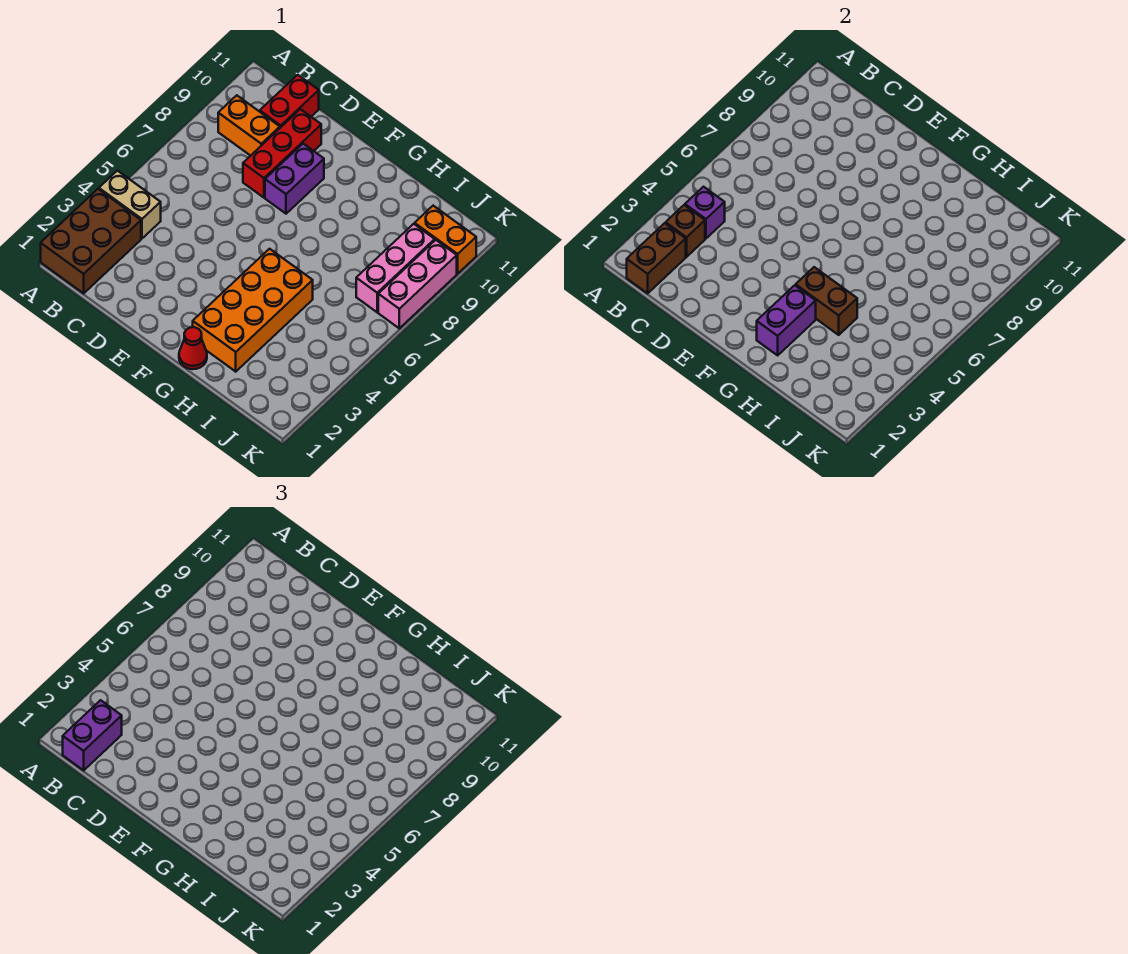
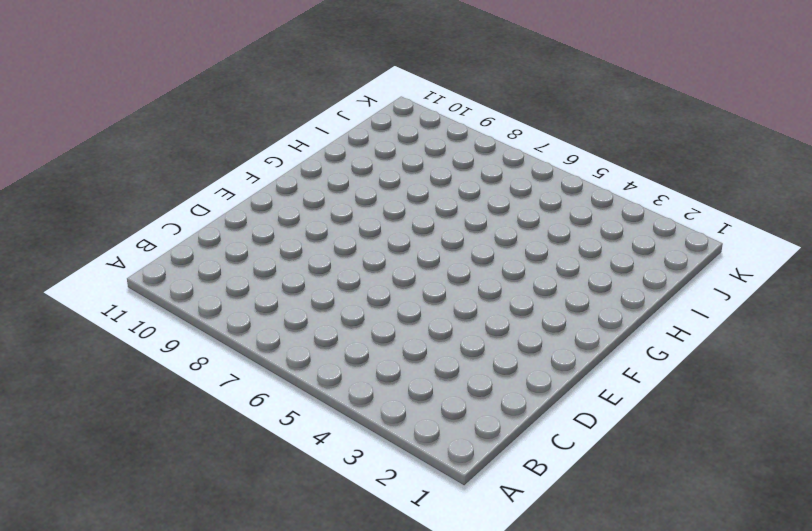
none -> brown 2x3 brick [41,189,141,293]
none -> tan 1x2 brick [99,171,161,239]
none -> orange 1x2 brick [218,95,280,156]

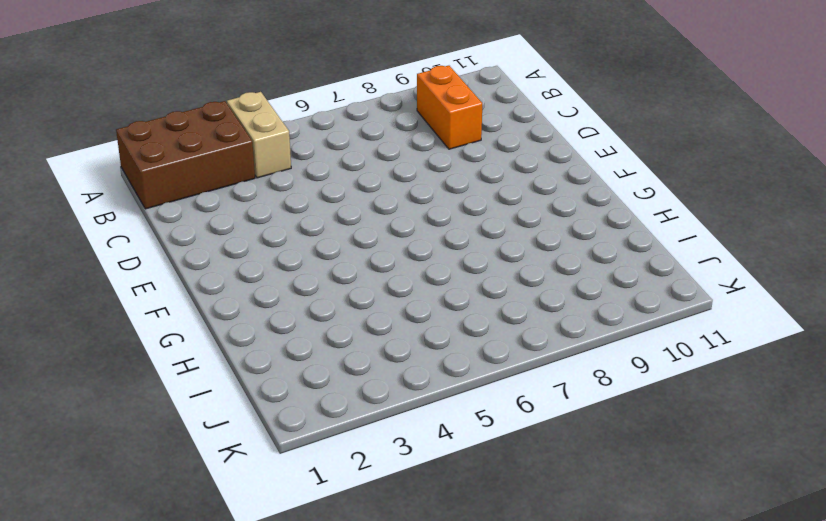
none -> red 1x2 brick [260,75,319,128]
none -> red 1x3 brick [243,109,321,198]
none -> purple 1x2 brick [265,144,324,214]

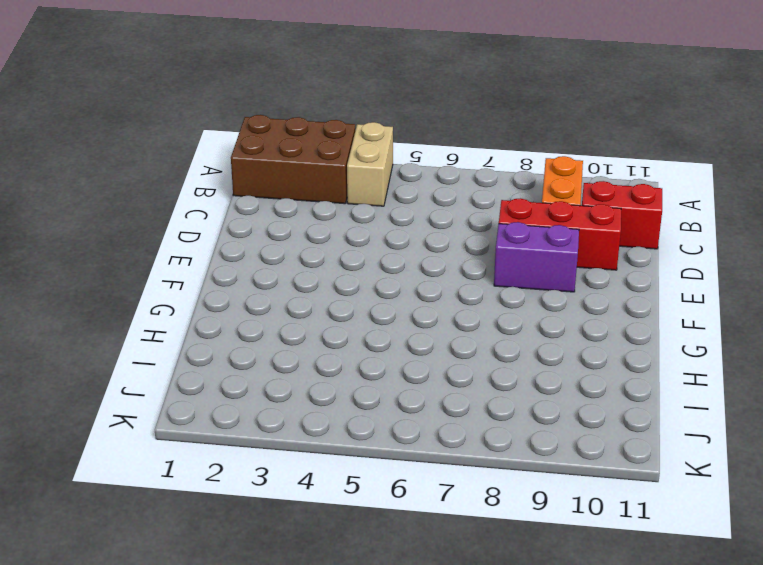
none -> red 1x1 cone [179,327,207,369]
none -> orange 2x4 brick [193,249,313,372]
none -> pink 1x3 brick [356,224,435,312]

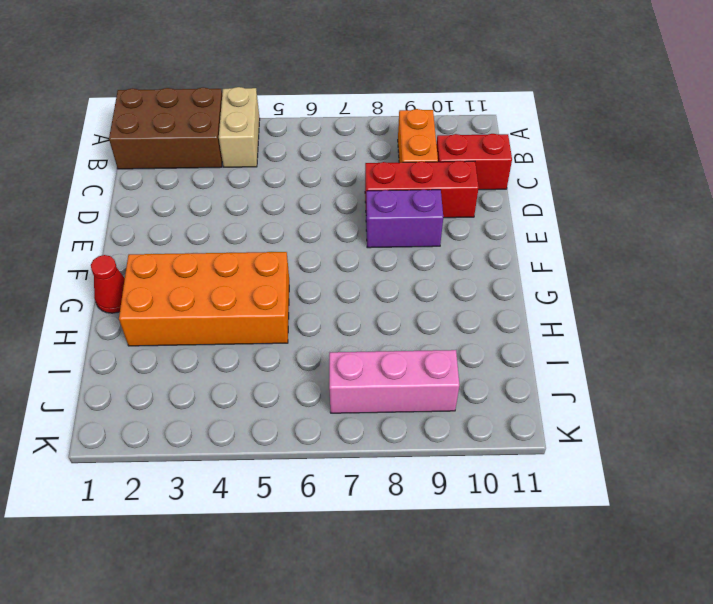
none -> orange 1x2 brick [415,206,476,273]
none -> pink 1x3 brick [378,240,457,328]
none -> brown 1x2 brick [627,223,686,293]

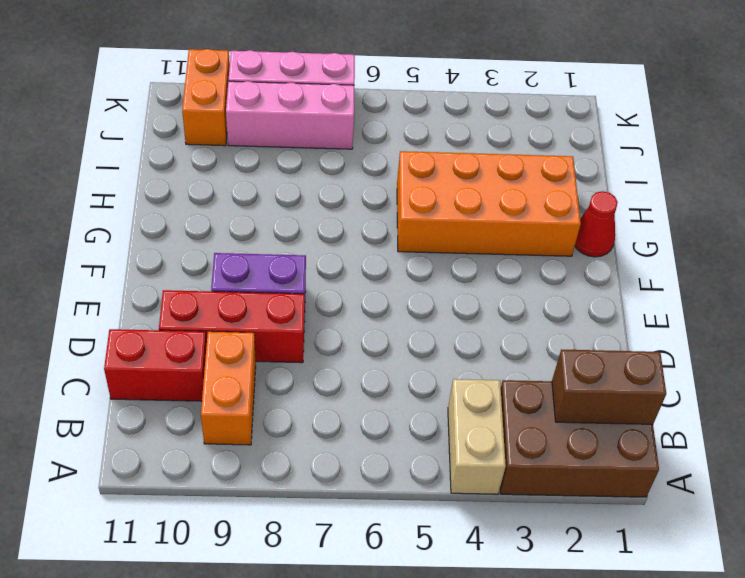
none -> brown 1x1 brick [666,205,705,257]
none -> purple 1x1 brick [685,187,725,239]
none -> purple 1x2 brick [757,285,816,355]

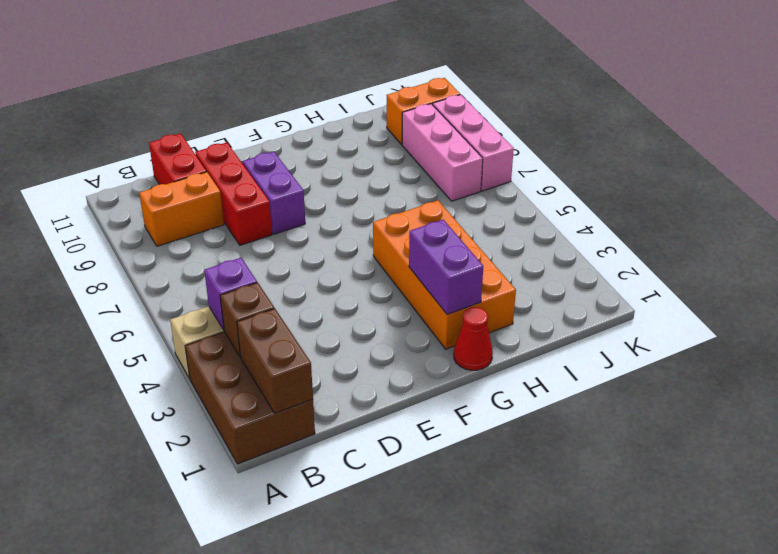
none -> brown 1x2 brick [796,267,857,335]
none -> purple 1x2 brick [63,700,122,770]

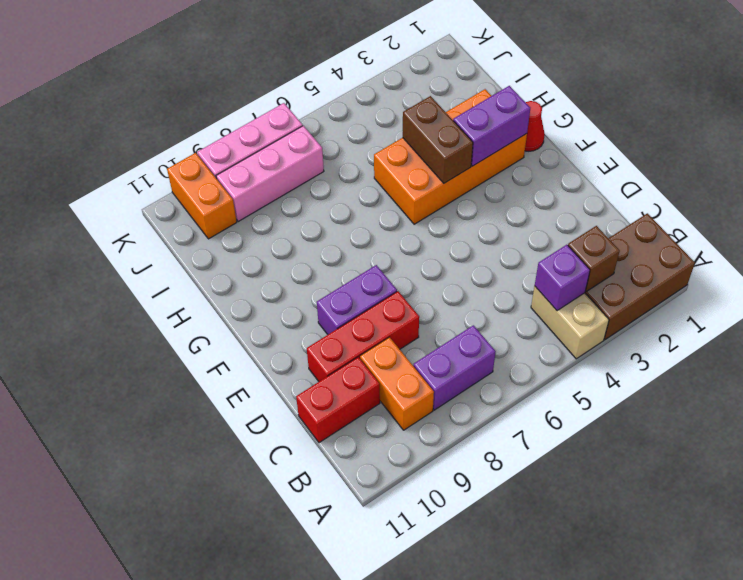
purple 1x2 brick [414,325,496,410] -> purple 1x2 brick moved to [63,700,122,770]
none -> brown 1x2 brick [627,223,686,293]

